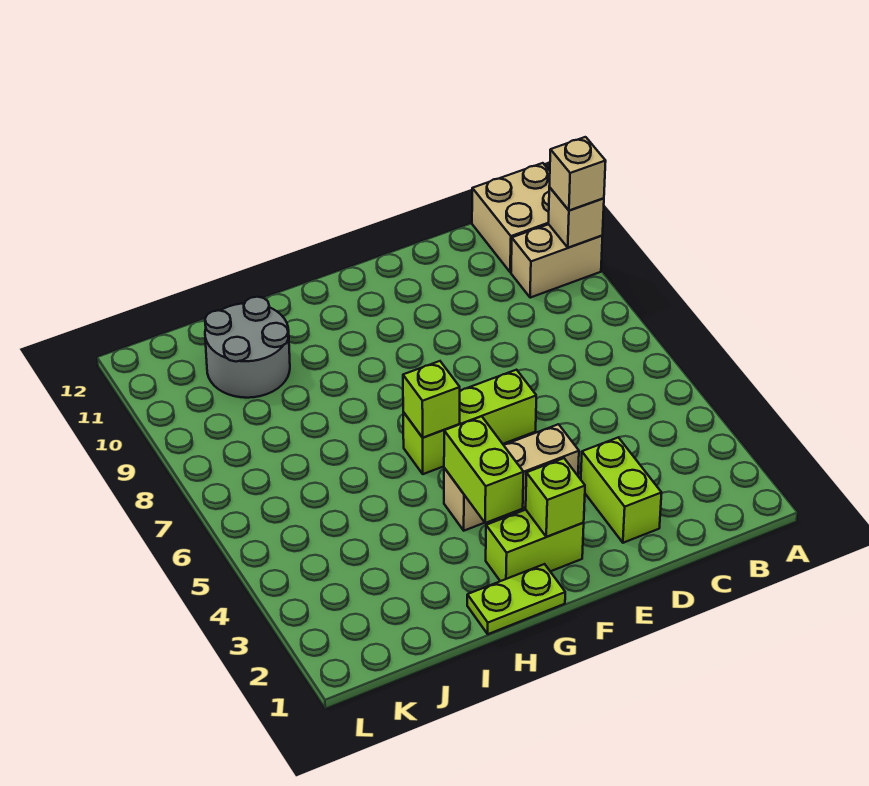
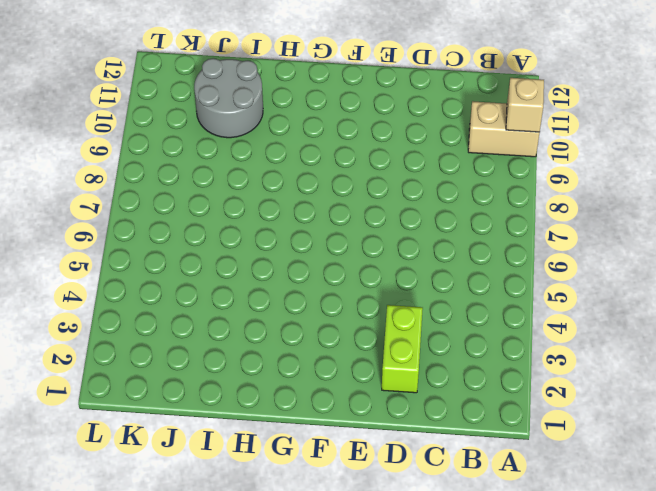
none -> tan 2x2 brick [472,163,550,272]
none -> tan 1x3 brick [444,424,579,531]
none -> lime 1x3 brick [403,370,536,474]

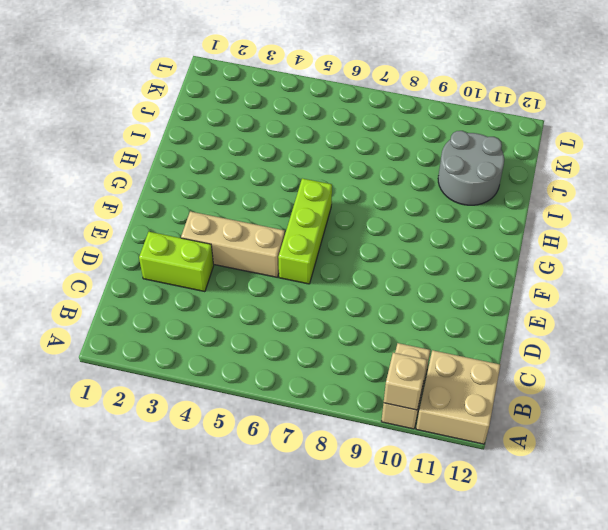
tan 1x3 brick [181,211,285,277] -> tan 1x3 brick turned to [444,424,579,531]
none -> lime 1x2 brick [486,510,584,581]
none -> lime 1x2 plate [467,564,565,634]
none -> lime 1x1 brick [526,458,585,537]

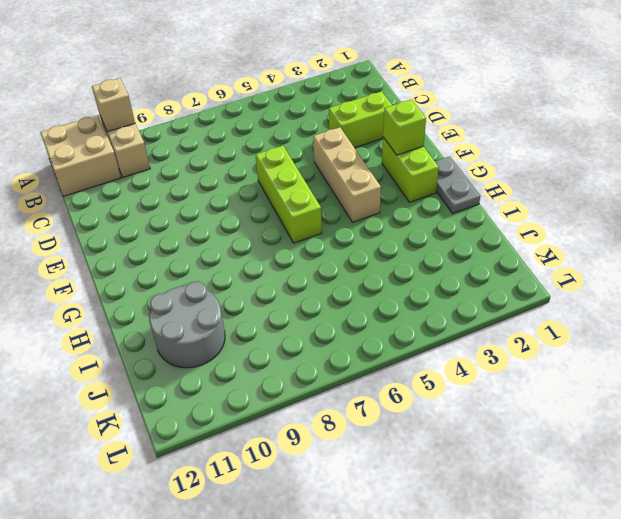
grey 1x2 plate [435,156,480,213] -> lime 1x2 plate [467,564,565,634]
none -> lime 1x2 brick [444,416,524,523]
none -> lime 1x1 brick [403,361,460,438]
none -> tan 1x1 brick [549,137,606,211]

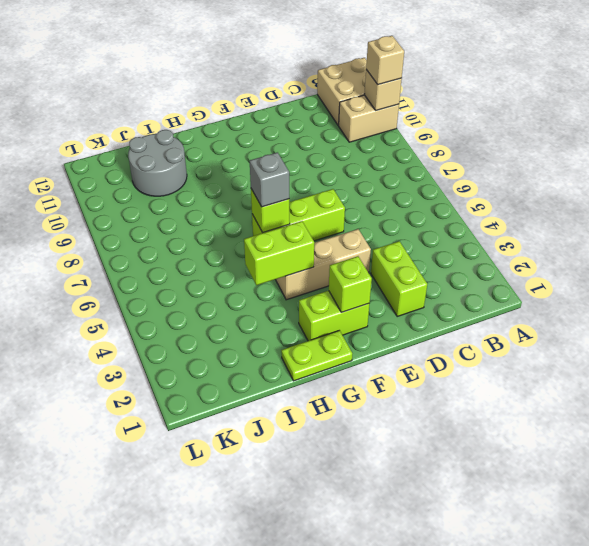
lime 1x2 brick [244,221,314,285] -> lime 1x2 brick turned to [444,416,524,523]
grey 1x1 brick [250,152,289,207] -> none

